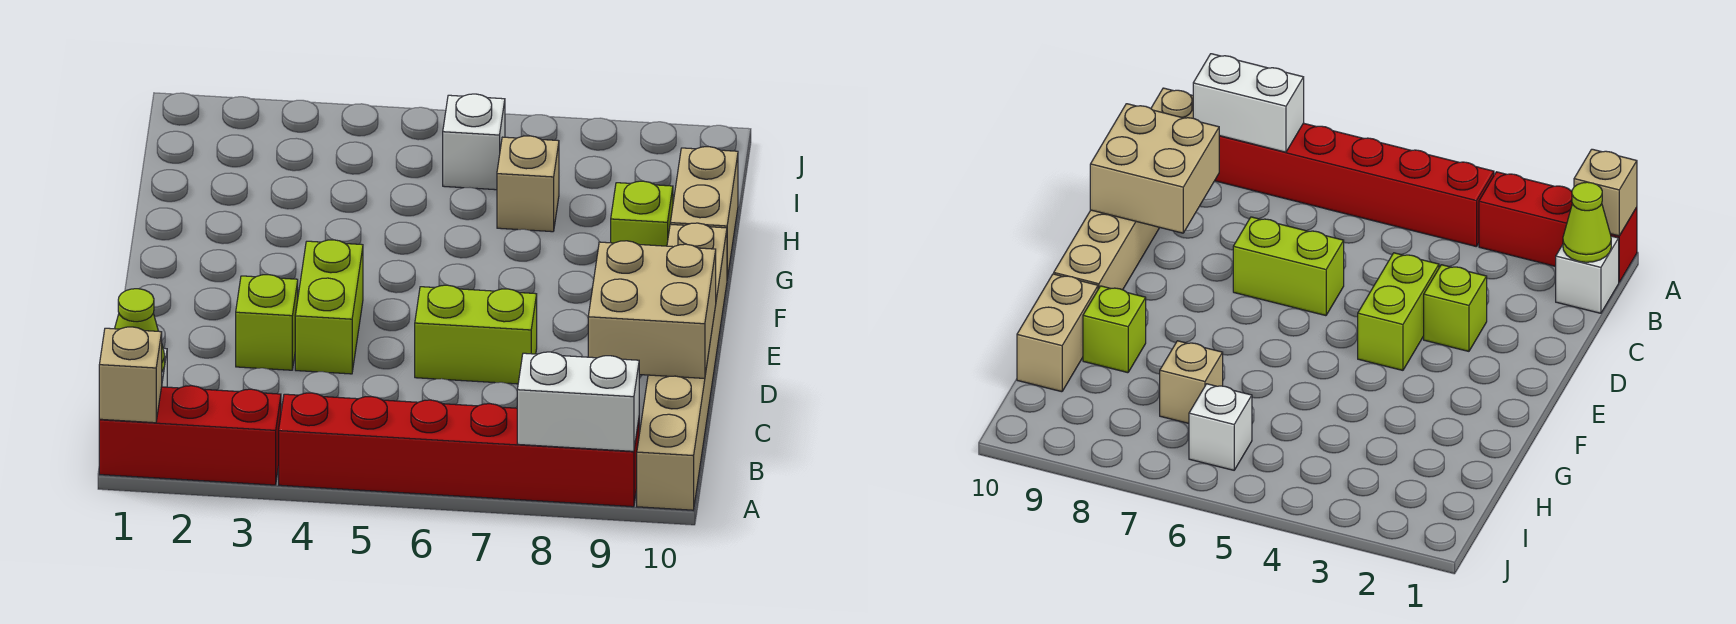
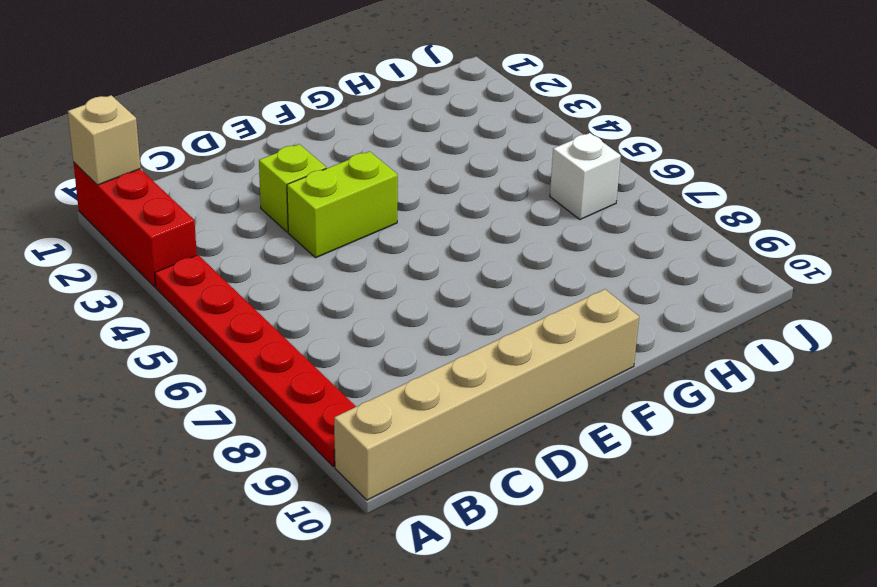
red 1x6 plate [155,255,356,467] -> red 1x6 brick [279,393,639,507]
none -> white 1x1 brick [1556,236,1619,313]
none -> lime 1x2 brick [415,285,537,384]
none -> lime 1x1 brick [611,181,673,246]

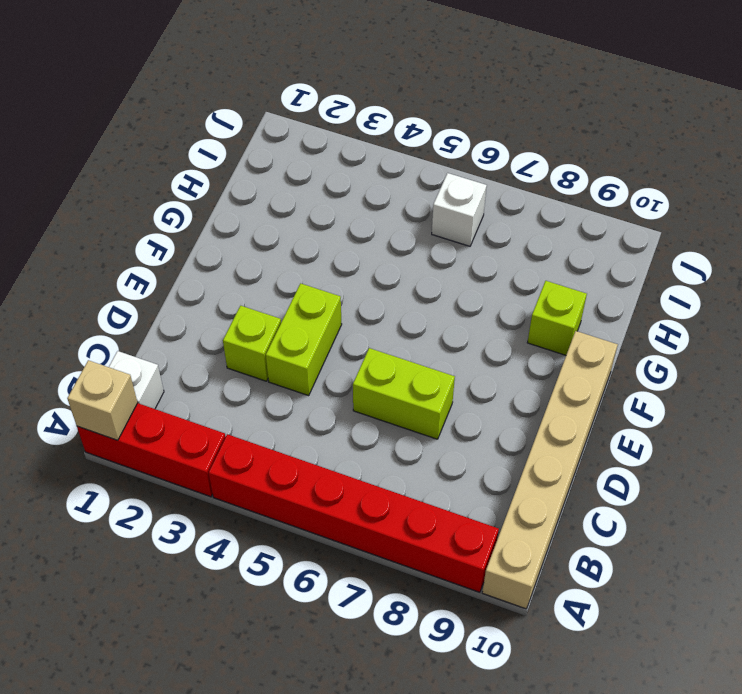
none -> tan 1x2 brick [670,147,738,278]
none -> tan 1x1 brick [497,136,559,232]
none -> white 1x2 brick [517,352,639,451]

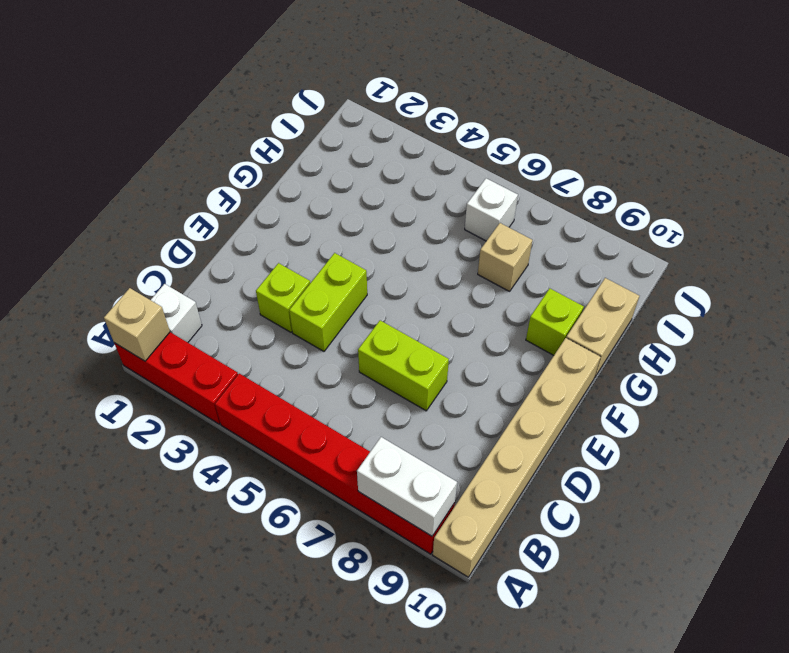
none -> lime 1x1 cone [115,289,165,371]
none -> tan 2x2 brick [588,241,716,378]

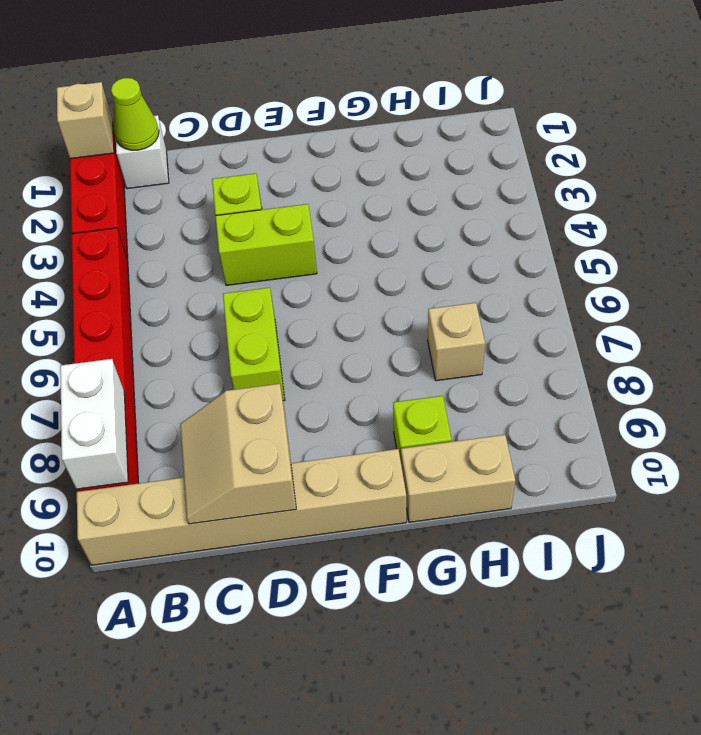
tan 2x2 slope [180,384,296,524] -> tan 2x2 brick [588,241,716,378]
none -> white 1x1 brick [443,94,505,190]

